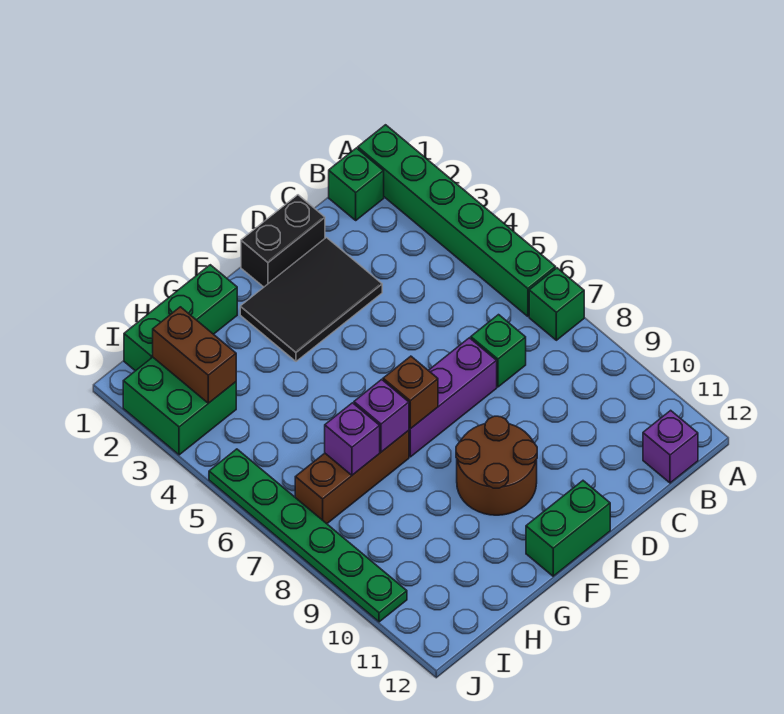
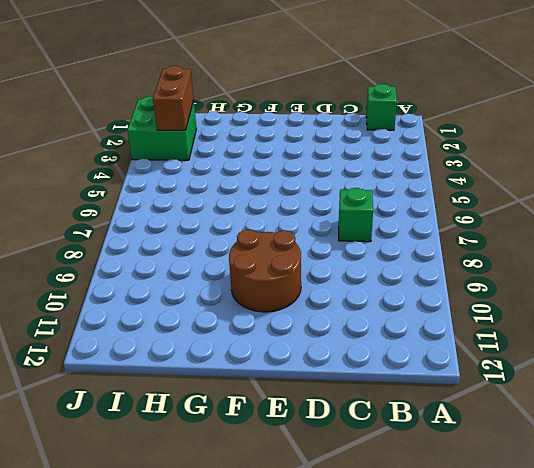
none -> green 1x6 brick [358,125,556,316]
none -> green 1x1 brick [529,268,584,340]
none -> purple 1x1 brick [643,410,698,483]

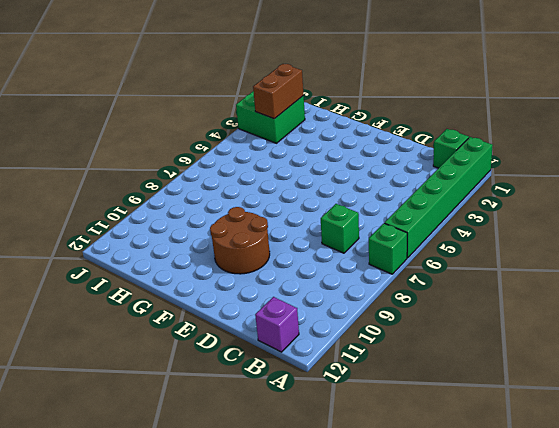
none -> black 1x2 brick [241,195,325,287]
none -> black 2x3 tile [240,238,382,361]
none -> purple 1x3 brick [409,338,497,457]

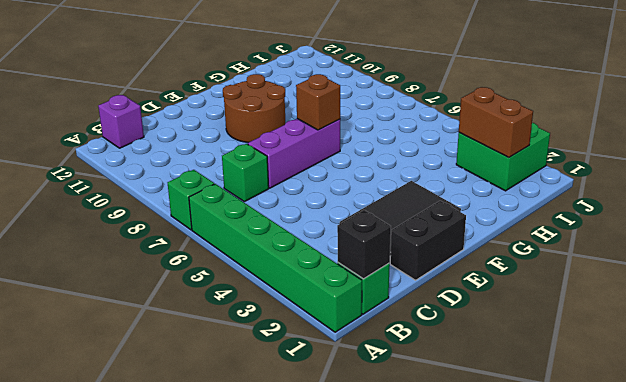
black 1x1 brick [337,210,391,279] -> none
none -> green 1x2 brick [526,481,610,576]
none -> green 1x3 brick [124,265,237,371]
none -> brown 1x3 brick [295,430,409,524]

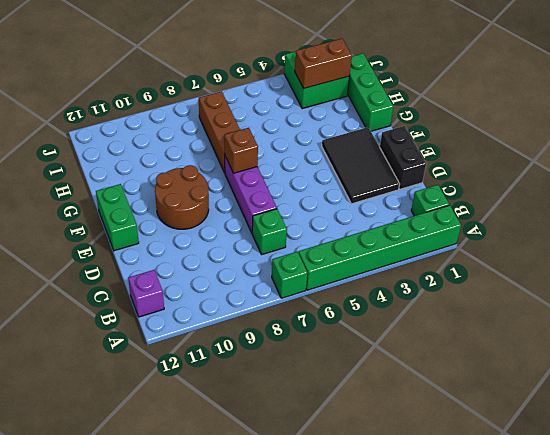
none -> green 1x6 plate [209,449,407,622]
none -> purple 1x1 brick [354,379,409,452]
none -> purple 1x1 brick [325,403,380,475]

